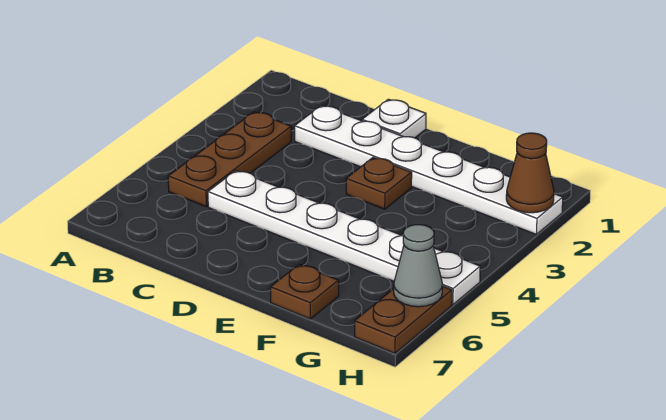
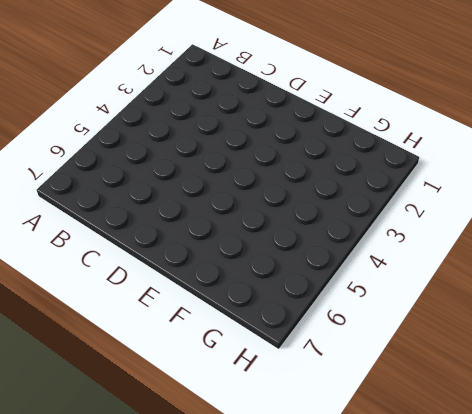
none -> brown 1x3 plate [168,112,291,206]
none -> white 1x6 plate [295,106,563,234]

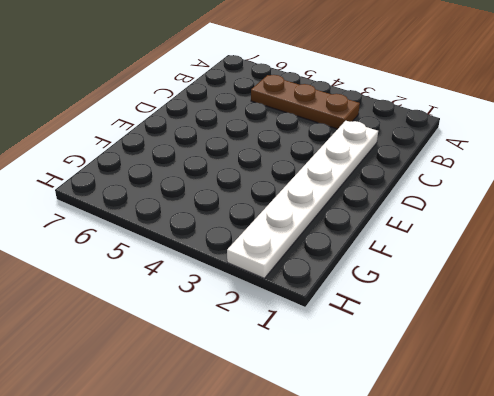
none -> white 1x6 plate [208,171,480,305]
none -> white 1x1 plate [362,99,426,138]

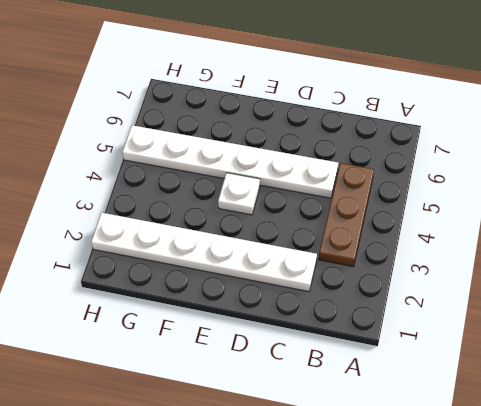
white 1x1 plate [218,173,260,215] -> white 1x1 plate moved to [362,99,426,138]
none -> brown 1x1 plate [346,158,412,209]
none -> brown 1x1 plate [271,264,339,319]

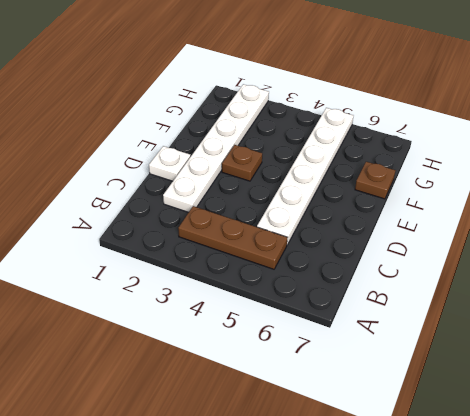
none -> brown 1x2 plate [355,286,452,353]
none -> brown 1x1 cone [506,133,554,213]

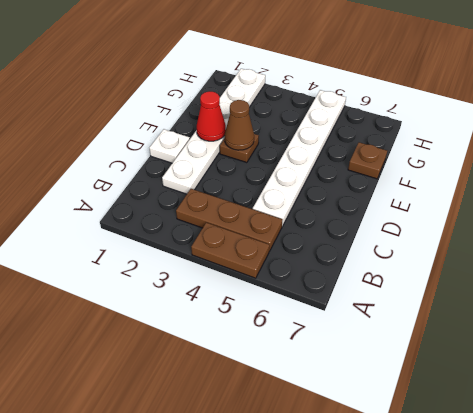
brown 1x2 plate [191,223,269,278] -> brown 1x2 plate moved to [355,286,452,353]
red 1x1 cone [197,91,226,141] -> none
brown 1x1 cone [225,100,254,150] -> brown 1x1 cone moved to [506,133,554,213]
none -> grey 1x1 cone [394,225,443,307]

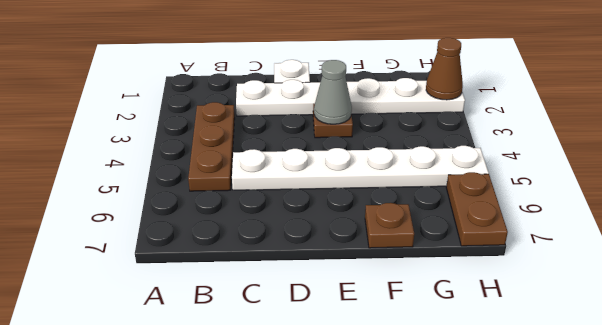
grey 1x1 cone [314,60,352,124] -> grey 1x1 cone moved to [394,225,443,307]

